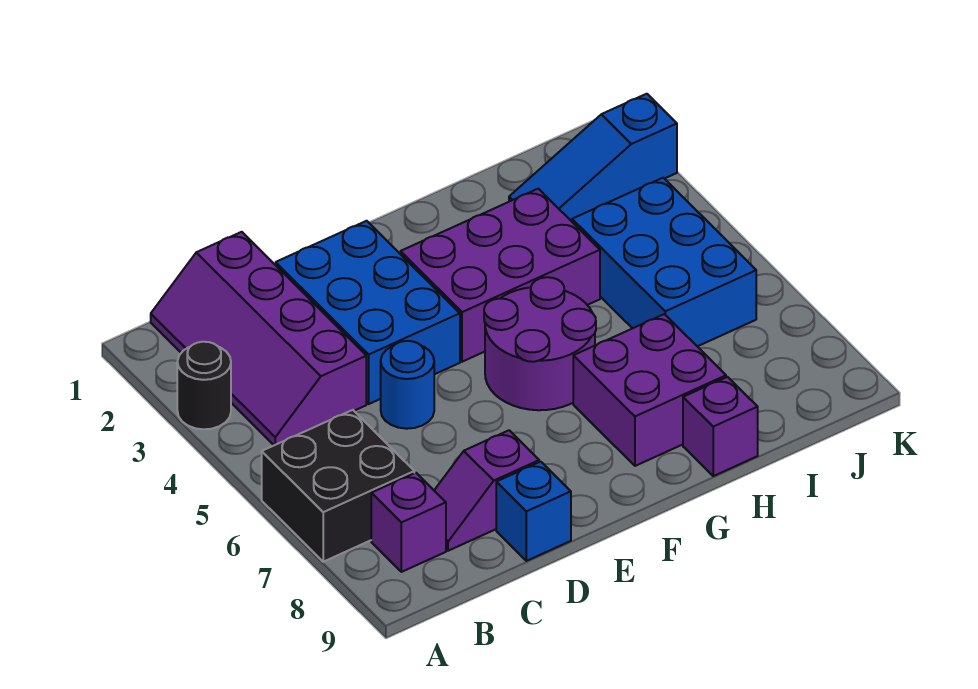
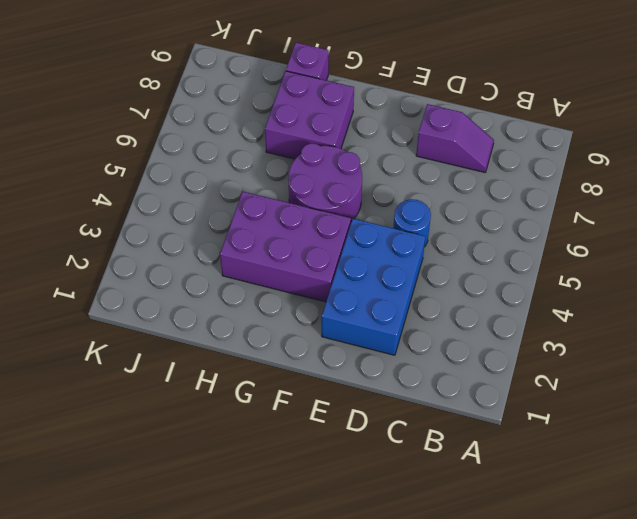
none -> black 1x1 round brick [177,342,231,429]
none -> black 2x2 brick [262,410,414,562]
none -> purple 2x4 slope [151,232,366,445]

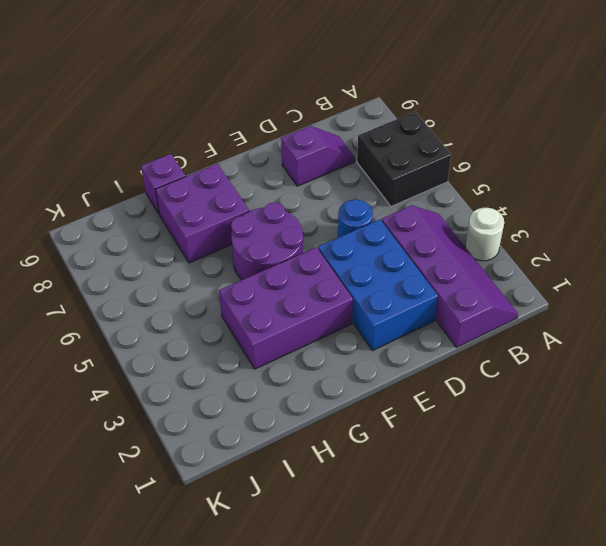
white 1x1 round brick [465,208,504,261] -> black 1x1 round brick [177,342,231,429]
none -> purple 1x1 brick [371,473,446,572]
none -> blue 1x1 brick [496,462,571,561]
none -> blue 1x3 slope [509,94,677,221]

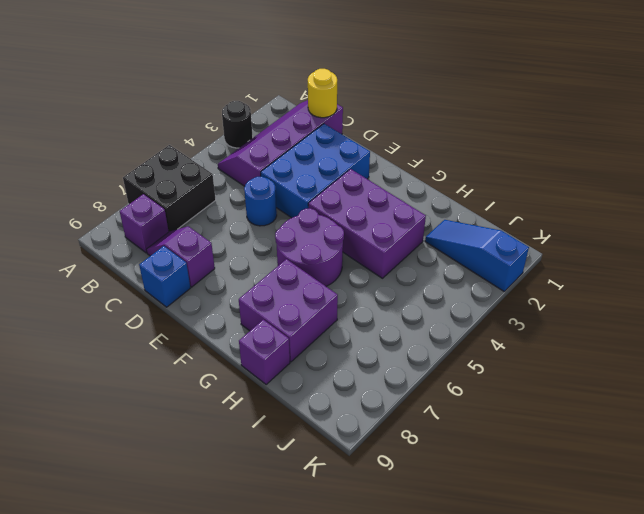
yellow 1x1 round brick [308,69,337,118] -> none
none -> blue 2x3 brick [572,178,756,346]

